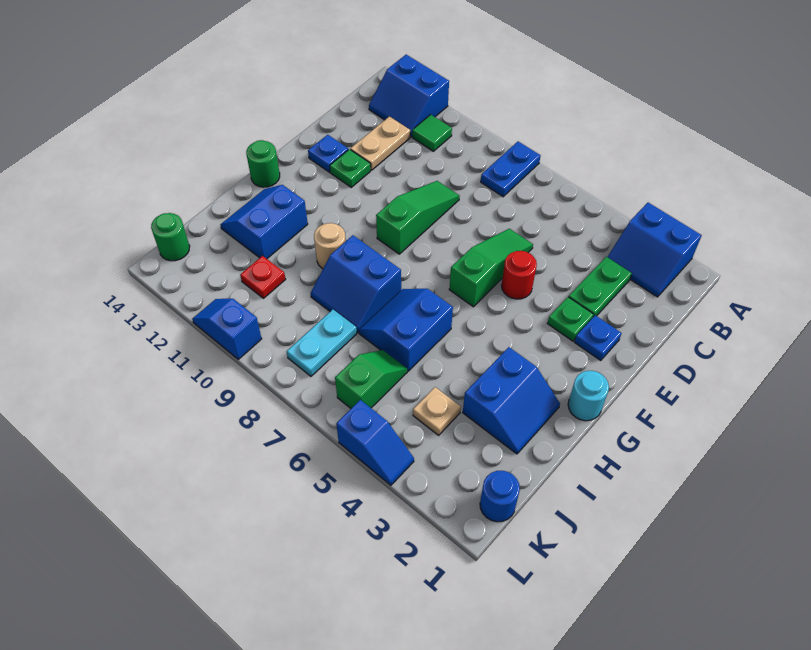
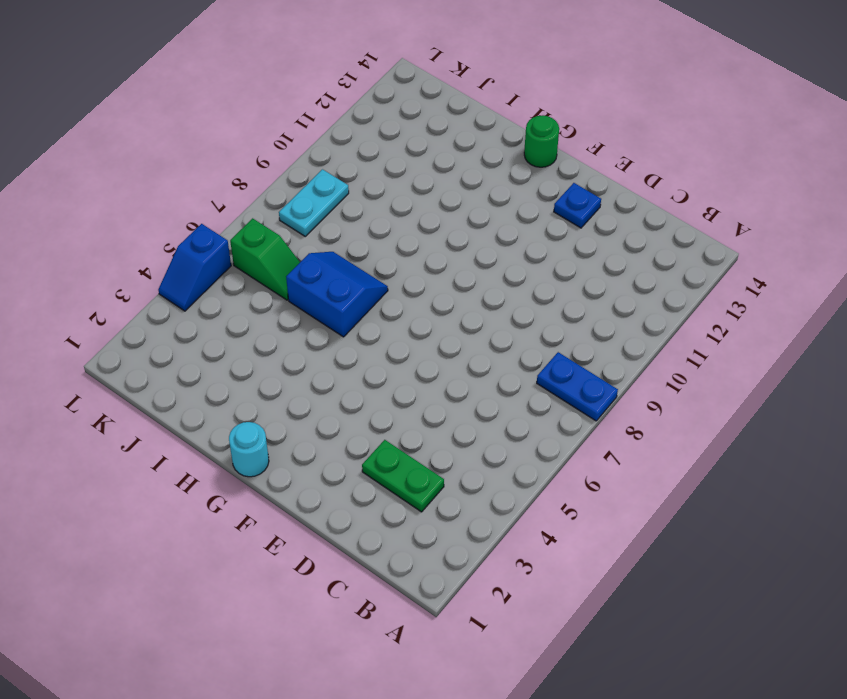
cyan 1x2 plate [279,169,349,236] -> cyan 1x2 plate turned to [287,310,357,376]
none -> blue 2x2 slope [608,203,702,297]
none -> blue 2x2 slope [369,55,449,137]
none -> green 1x1 tile [412,115,452,151]

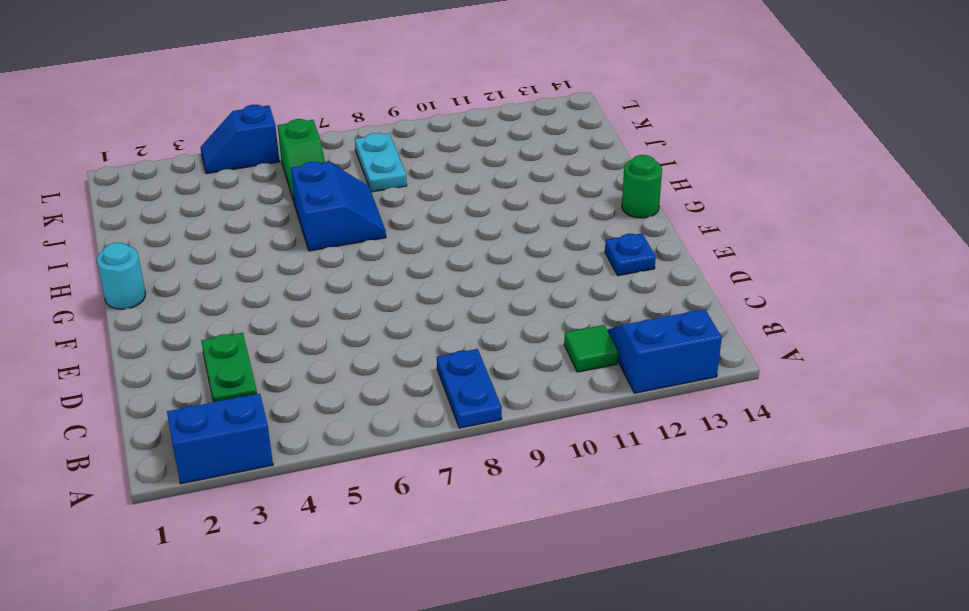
none -> tan 1x2 plate [350,117,410,170]
none -> green 1x3 slope [449,229,533,307]
none -> green 1x3 slope [376,181,460,254]

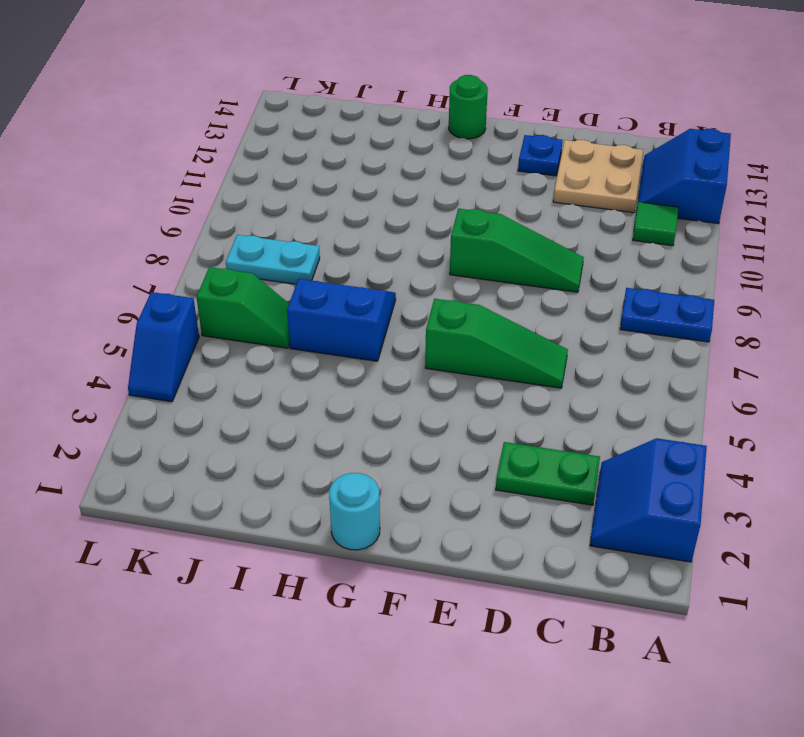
tan 2x2 plate [553,140,643,213] -> tan 1x2 plate [350,117,410,170]
none -> blue 1x1 plate [575,315,621,361]
none -> green 1x1 plate [547,297,594,341]
none -> red 1x1 round brick [502,251,537,299]

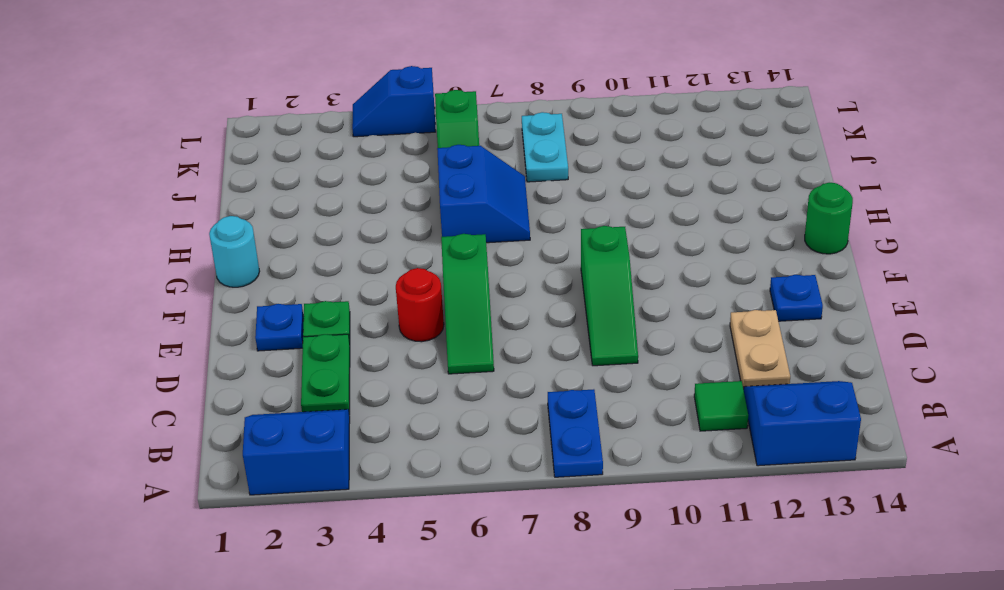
none -> green 1x1 plate [330,149,371,187]
none -> blue 2x2 slope [463,347,560,454]
none -> blue 2x2 slope [311,235,401,333]

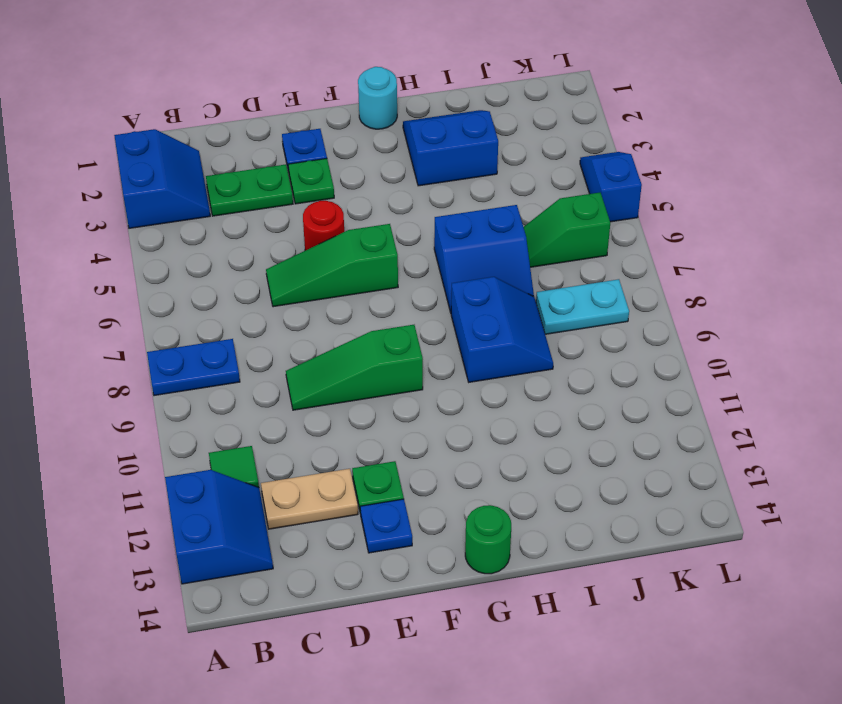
none -> tan 1x1 round brick [314,223,346,269]
none -> blue 2x2 slope [220,185,308,259]
none -> tan 1x1 plate [413,387,461,435]

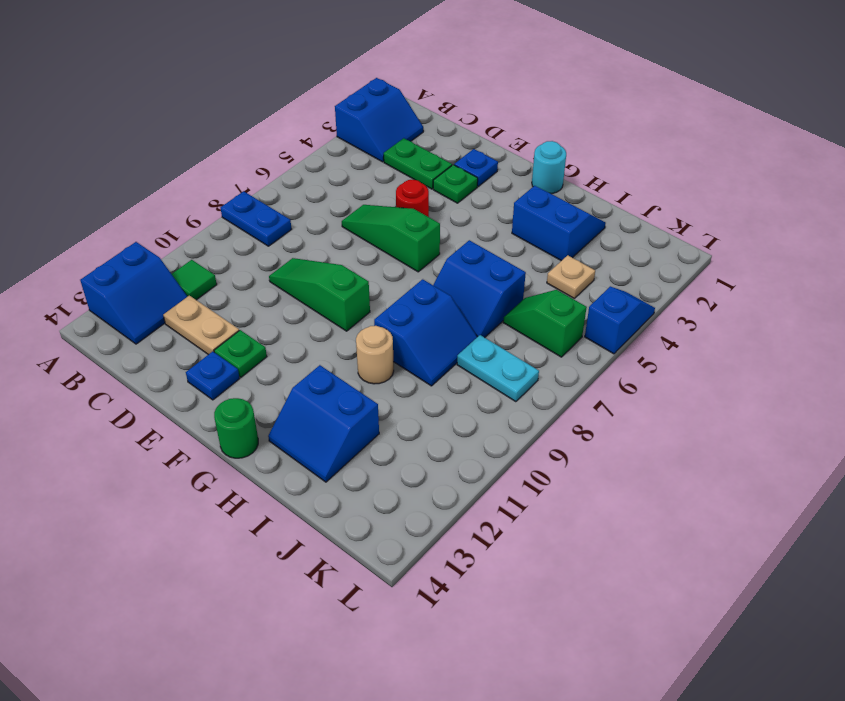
none -> red 1x1 plate [240,256,286,298]
none -> blue 1x1 round brick [480,471,520,522]
none -> green 1x1 round brick [151,213,190,261]

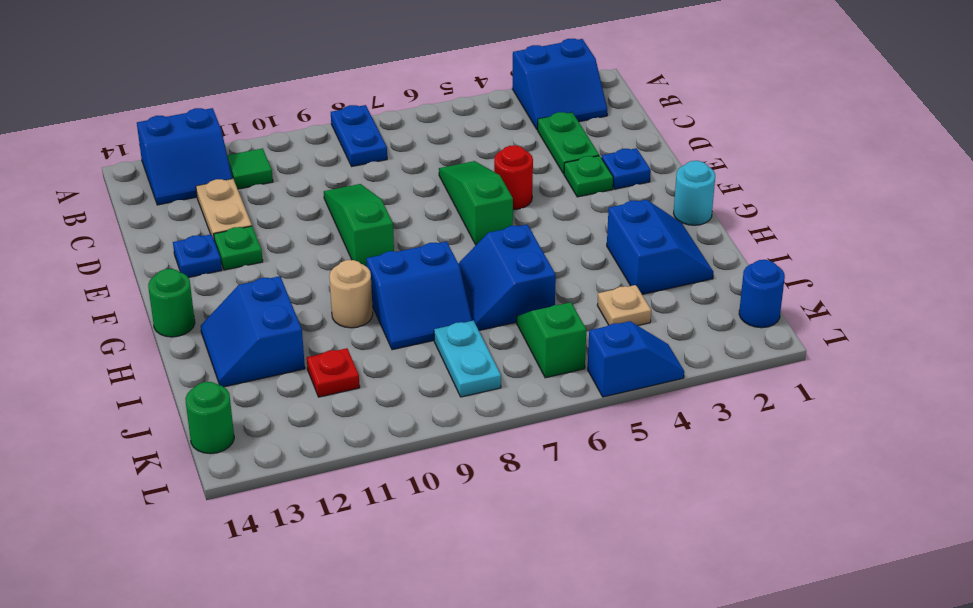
none -> blue 1x2 slope [192,299,262,359]

